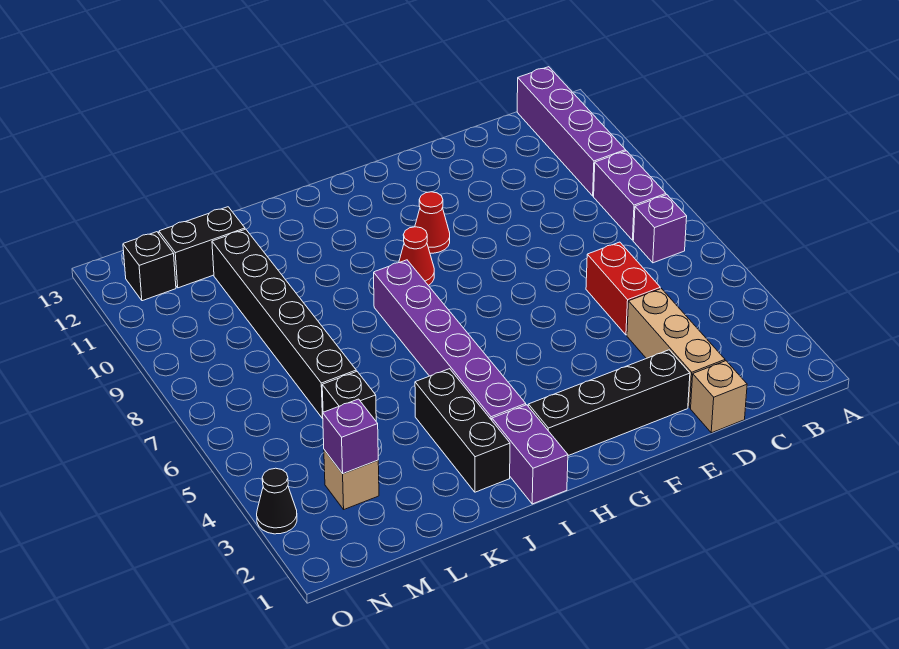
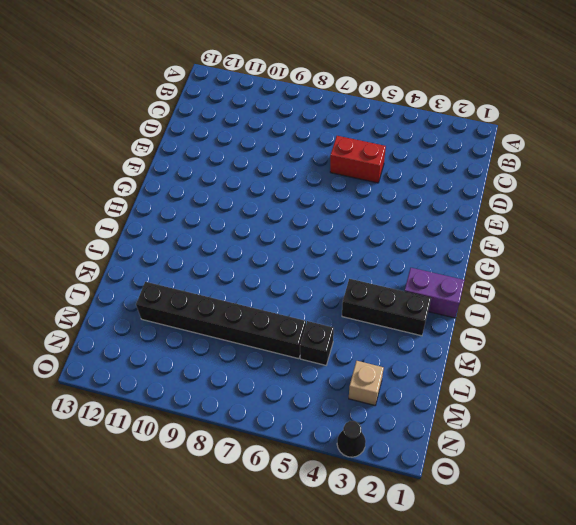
none -> purple 1x1 brick [633,195,687,263]
none -> purple 1x2 brick [594,151,666,240]
none -> purple 1x4 brick [517,67,626,196]

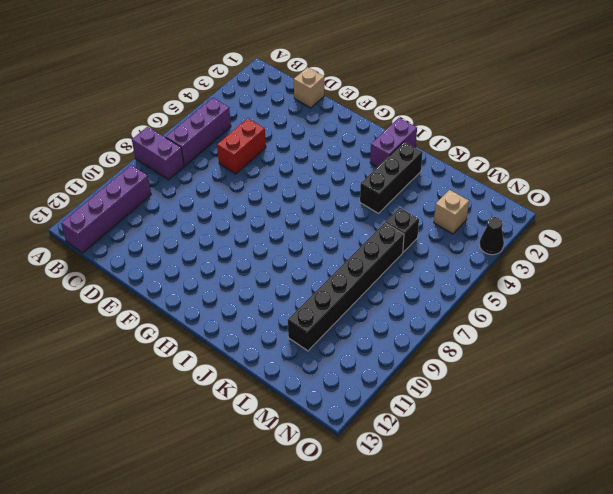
purple 1x2 brick [132,127,184,180] -> purple 1x2 brick turned to [594,151,666,240]
purple 1x3 brick [166,98,231,166] -> purple 1x1 brick [633,195,687,263]
none -> tan 1x3 brick [627,289,725,408]
none -> black 1x4 brick [528,350,690,456]
none -> red 1x1 cone [415,192,450,253]

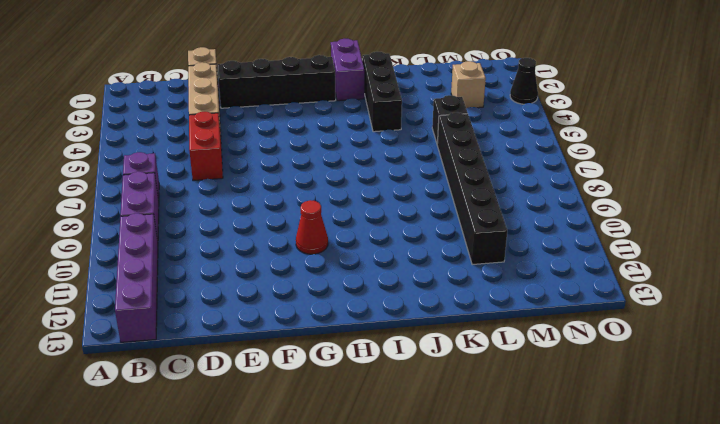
none -> red 1x1 cone [399,227,434,285]
none -> purple 1x6 brick [374,260,526,420]
none -> black 1x2 brick [159,207,245,288]

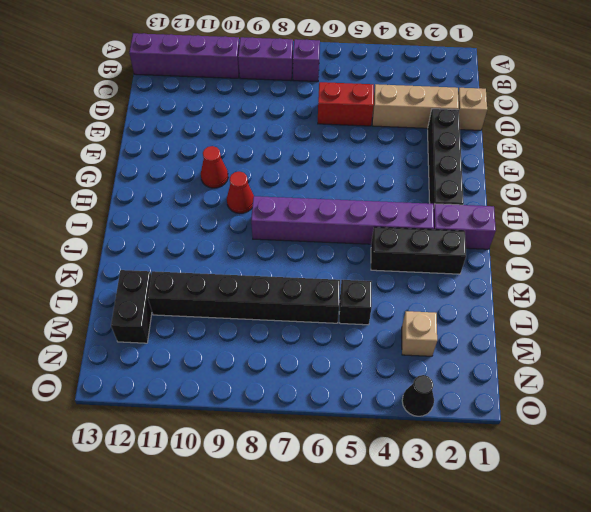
none -> black 1x1 brick [123,232,176,301]
none -> purple 1x1 brick [323,399,378,474]

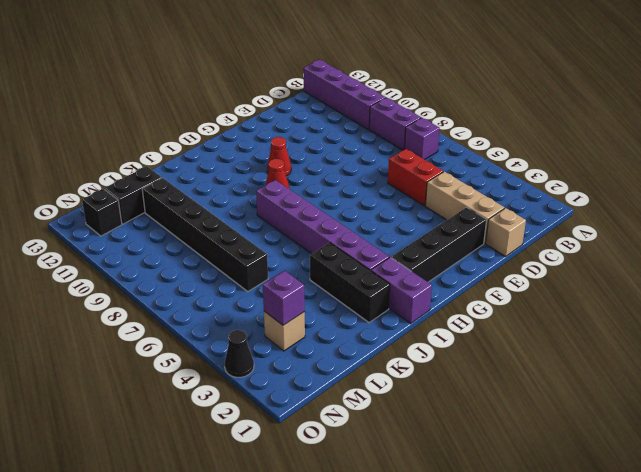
none -> black 1x1 brick [322,371,376,421]

